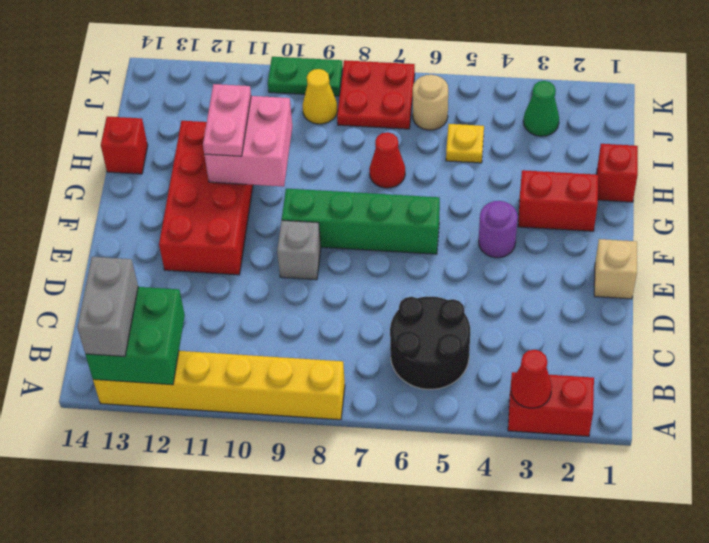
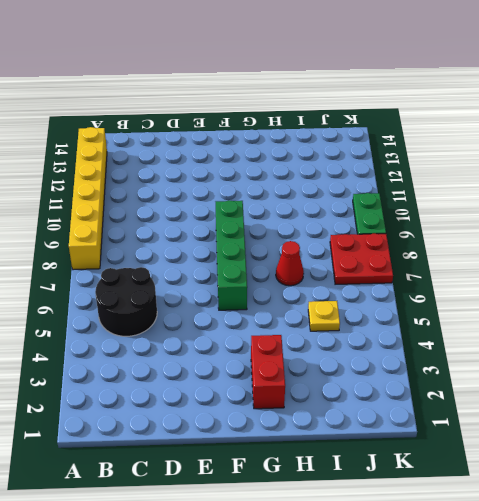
none -> red 1x2 brick [508,372,594,436]
none -> tan 1x1 brick [594,239,637,299]
none -> grey 1x1 brick [277,220,321,280]

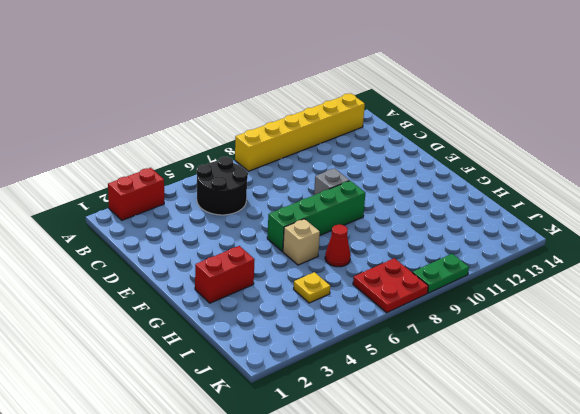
tan 1x1 brick [283,219,320,265] -> tan 1x1 brick moved to [594,239,637,299]
none -> red 2x4 brick [159,121,253,275]
none -> purple 1x1 round brick [479,201,518,258]
none -> red 1x1 brick [597,144,638,202]

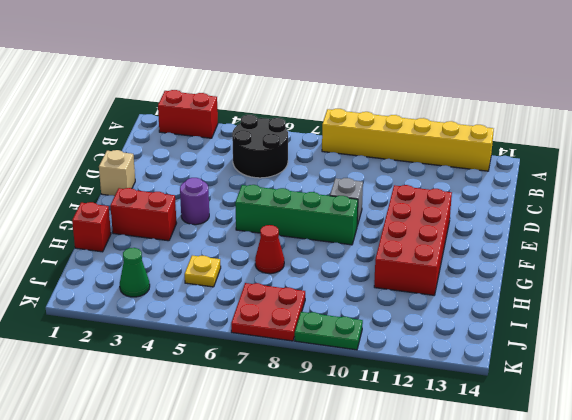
none -> red 1x1 brick [101,117,148,174]
none -> tan 1x1 round brick [413,75,448,130]
none -> yellow 1x1 cone [302,69,338,124]

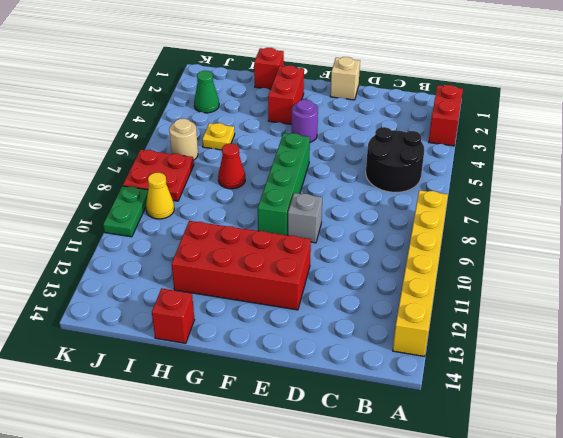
none -> red 1x1 cone [511,350,552,408]
none -> green 2x2 brick [85,287,185,385]
none -> pink 2x2 brick [204,96,292,187]

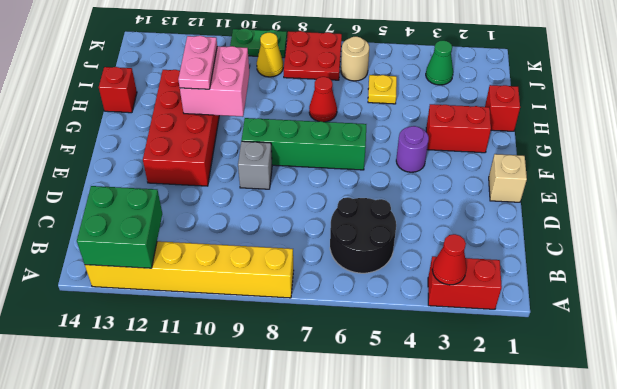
none -> grey 1x2 brick [77,257,138,356]

